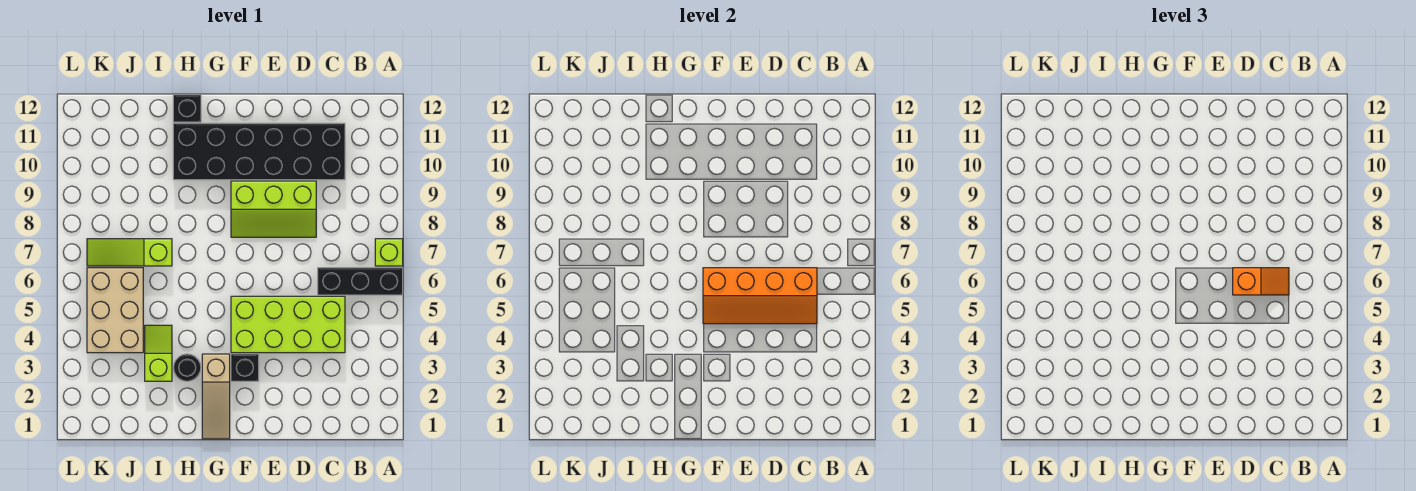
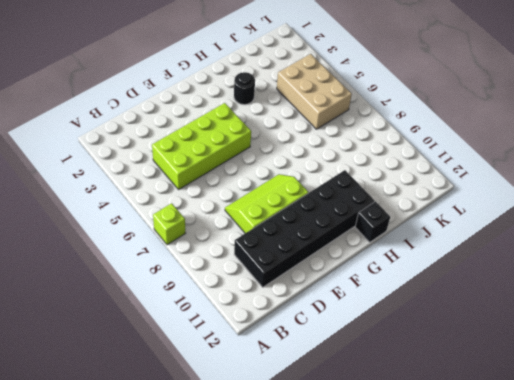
none -> black 1x3 brick [318,268,403,295]
none -> black 1x1 brick [231,354,259,381]
none -> tan 1x3 slope [202,354,230,439]

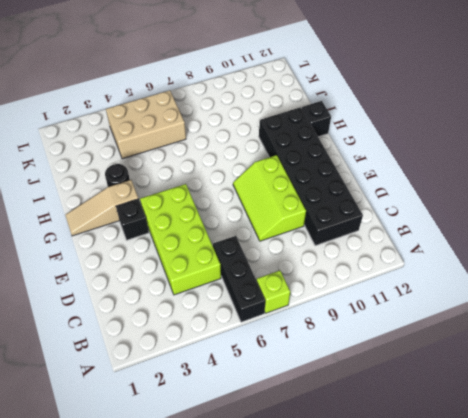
none -> lime 1x2 slope [145,325,172,381]
none -> lime 1x3 slope [87,239,172,266]
none -> orange 2x4 slope [703,268,817,324]

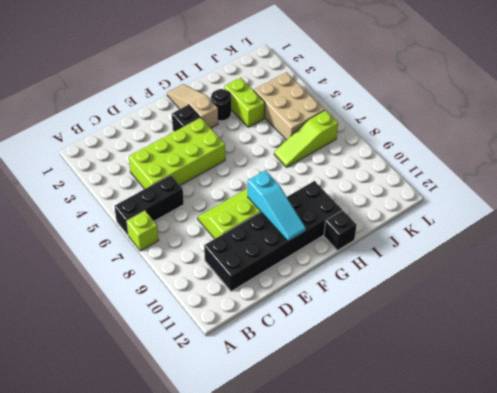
cyan 1x3 slope [248,170,306,242] -> none
lime 1x2 brick [224,78,265,127] -> lime 1x2 slope [145,325,172,381]
lime 1x3 slope [274,110,338,167] -> lime 1x3 slope turned to [87,239,172,266]
none -> orange 2x4 slope [703,268,817,324]
none -> orange 1x2 slope [1233,268,1289,295]

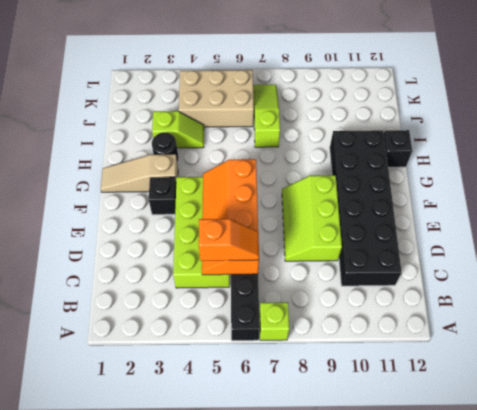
orange 1x2 slope [199,219,259,261] -> orange 1x2 slope turned to [1233,268,1289,295]

